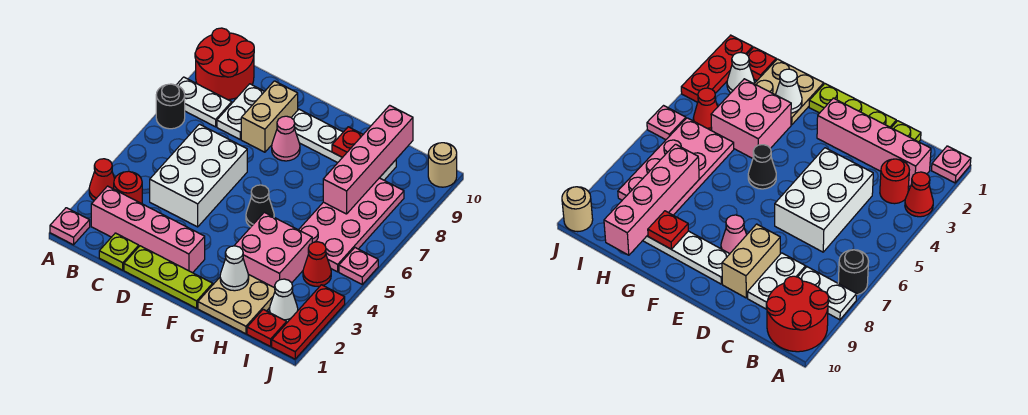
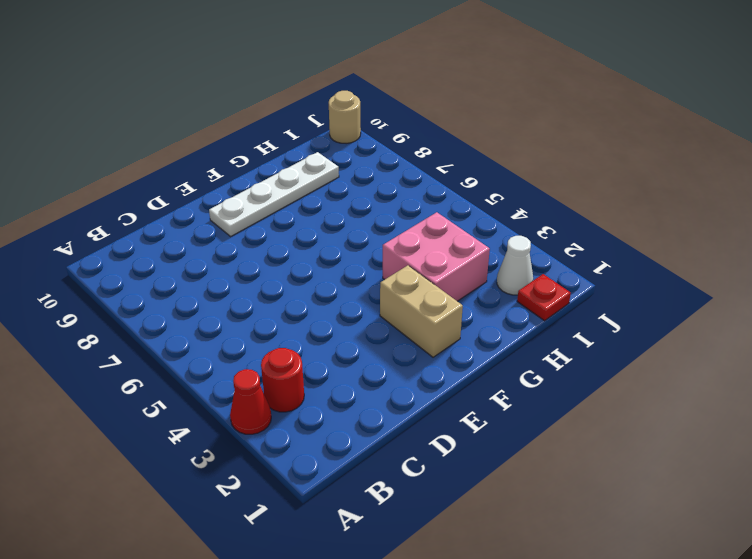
tan 1x2 brick [380,265,463,357] -> tan 1x2 brick moved to [241,81,298,152]
none -> pink 1x1 plate [50,208,90,245]
none -> black 1x1 round brick [156,84,185,129]
none -> white 1x2 plate [177,77,232,127]

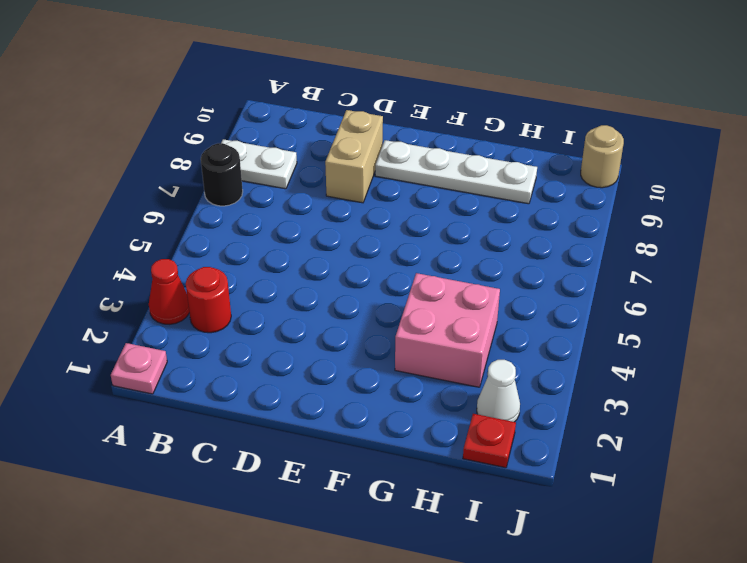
none -> red 2x2 round brick [195,28,254,100]
none -> pink 1x4 brick [91,186,205,273]
none -> lime 1x1 plate [99,233,139,270]

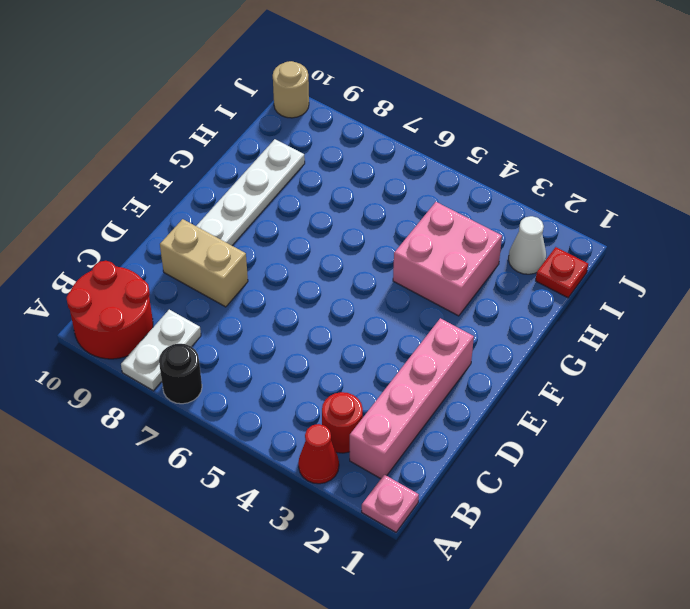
none -> lime 1x1 plate [99,233,139,270]
none -> white 2x3 brick [150,124,247,227]
none -> white 1x2 plate [217,84,265,139]

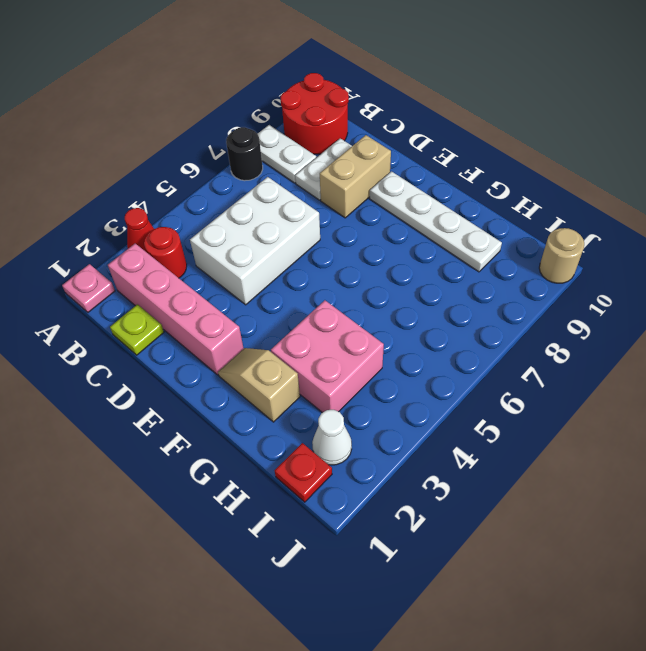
tan 1x2 slope [218,348,300,422] -> tan 2x2 plate [198,274,275,334]
none -> lime 1x3 plate [124,246,213,308]
none -> pink 1x1 cone [272,116,300,161]
none -> black 1x1 cone [246,185,274,227]

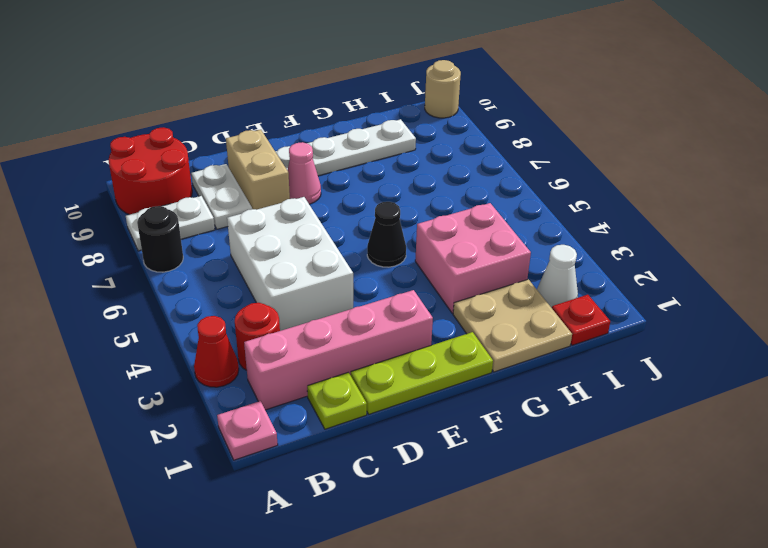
none -> pink 2x4 plate [299,178,404,272]
none -> red 1x1 cone [303,242,331,286]
none -> red 1x3 plate [272,285,345,359]

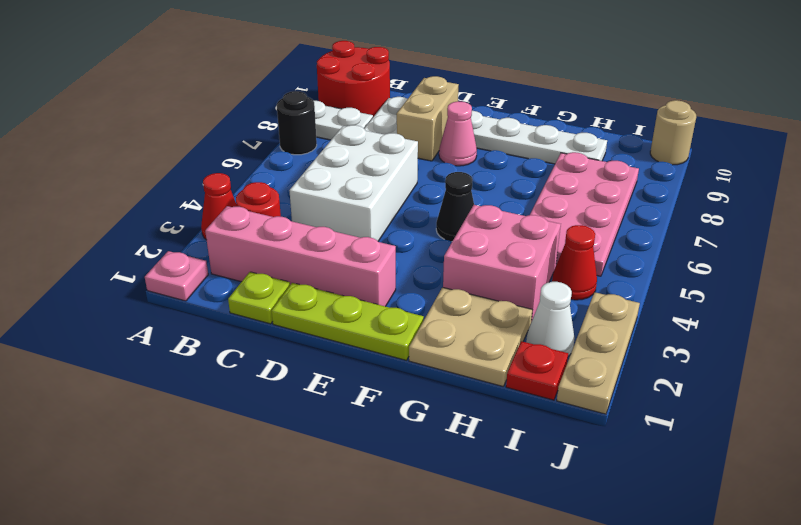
tan 1x3 plate [557,292,640,414] -> red 1x3 plate [272,285,345,359]
none -> pink 1x1 plate [339,248,378,284]
none -> white 1x1 cone [220,246,249,291]
none -> red 1x1 plate [332,127,363,157]

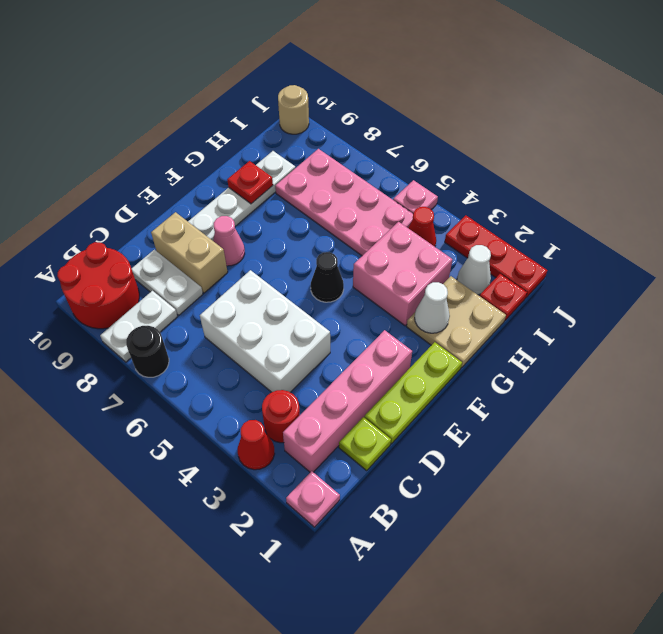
none -> pink 1x4 brick [323,105,413,214]

